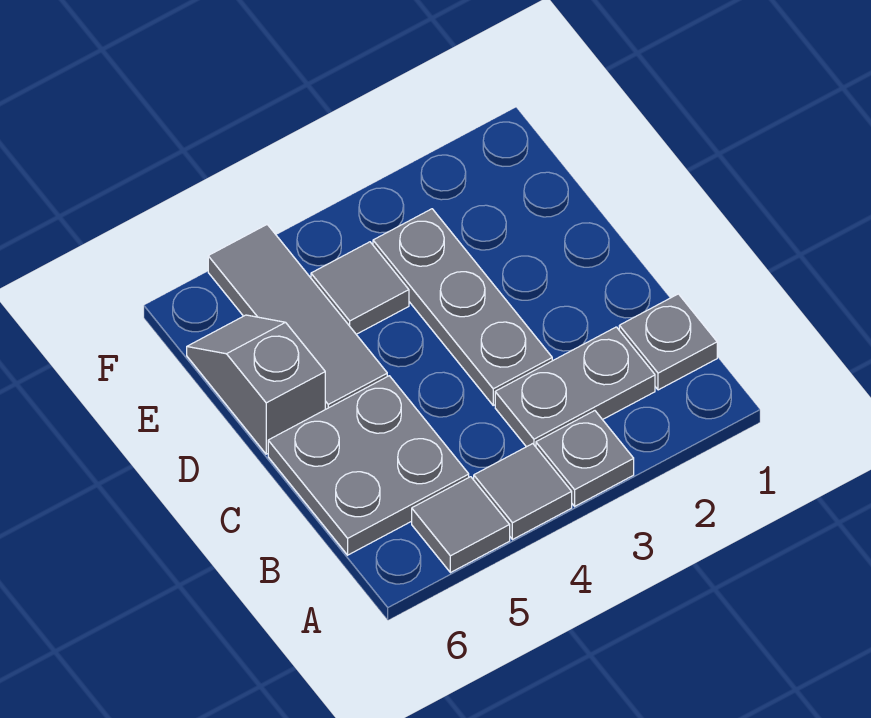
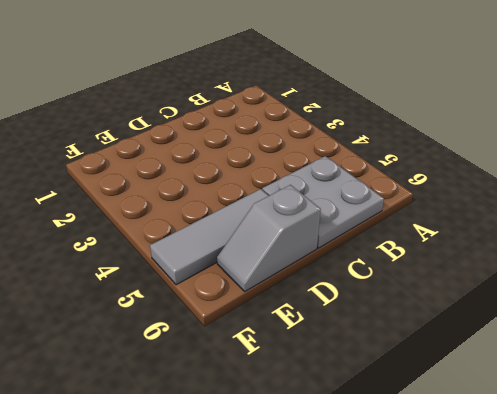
none -> grey 1x1 plate [536,411,634,506]
none -> grey 1x1 tile [474,444,572,540]

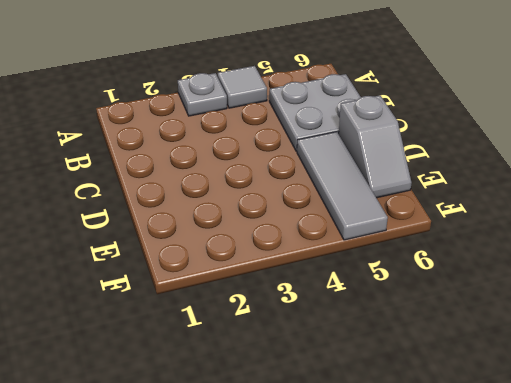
none -> grey 1x1 tile [412,477,510,573]
none -> grey 1x1 plate [619,294,717,390]

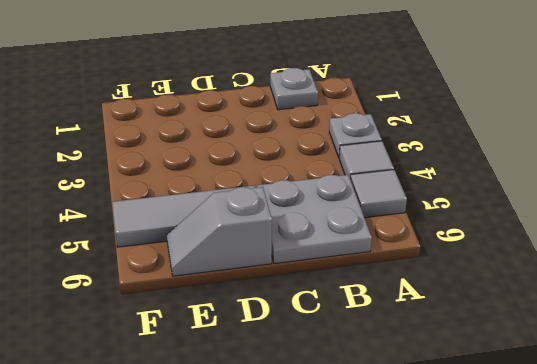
none -> grey 1x2 plate [495,327,655,447]
none -> grey 1x3 plate [373,209,552,405]

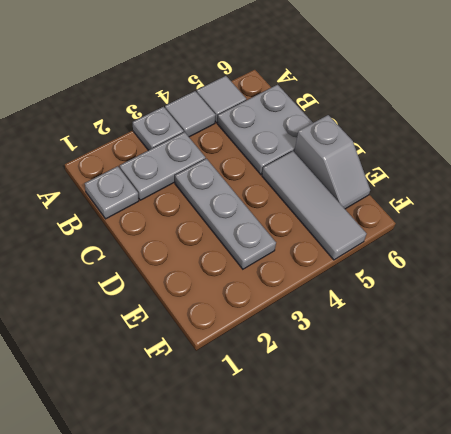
none -> grey 1x1 tile [311,242,409,334]

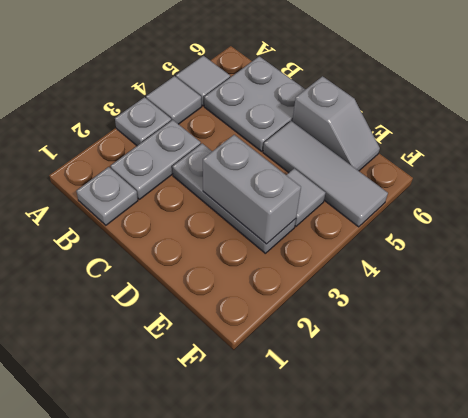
grey 1x2 brick [203,135,301,244] -> none

